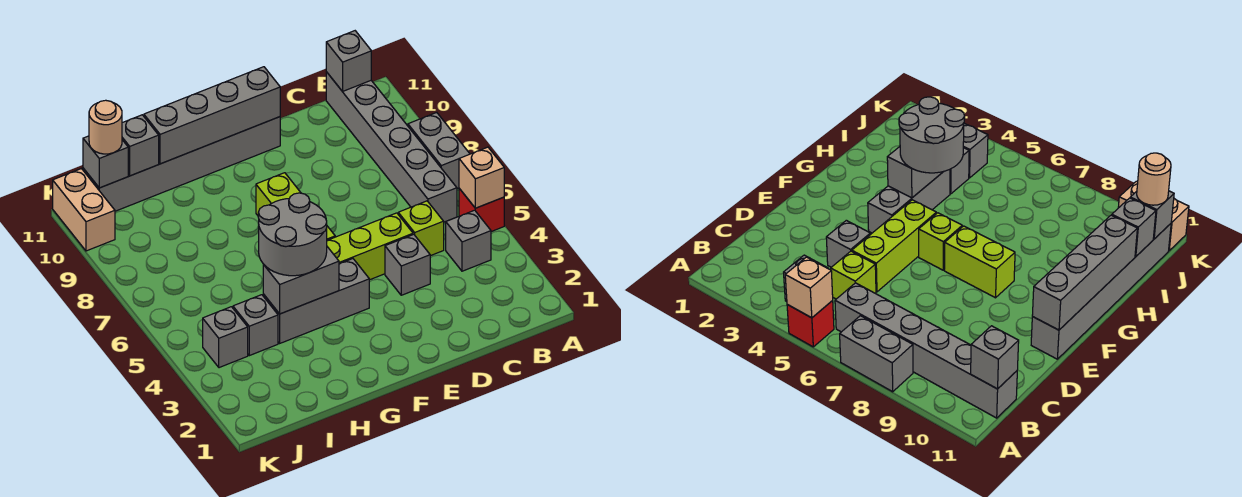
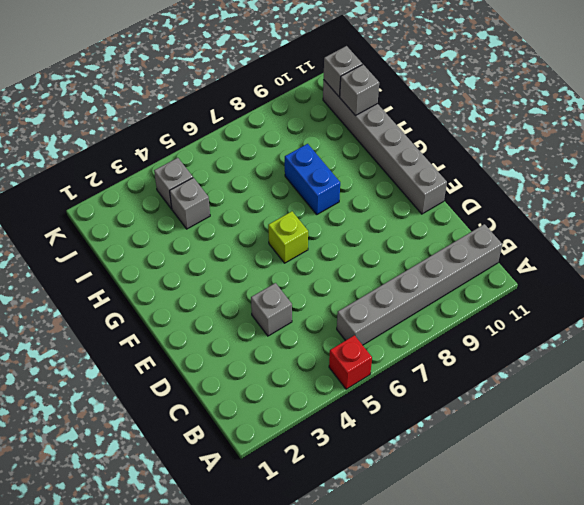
blue 1x2 brick [285,144,340,214] -> none
none -> grey 1x2 brick [408,113,470,189]
none -> grey 1x1 brick [446,210,491,271]
none -> lime 1x1 brick [398,201,444,256]

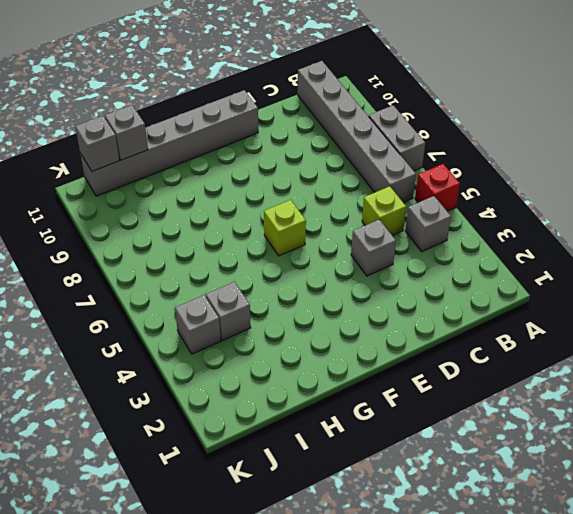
none -> lime 1x3 brick [327,213,413,280]
none -> grey 1x3 brick [263,259,369,343]
none -> lime 1x2 brick [256,173,301,215]

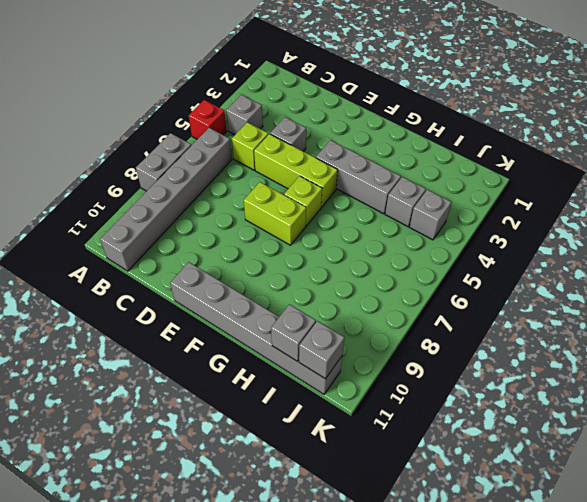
lime 1x2 brick [244,182,306,245] -> lime 1x2 brick turned to [256,173,301,215]
none -> tan 1x2 brick [53,169,115,251]
none -> tan 1x1 brick [459,147,504,208]
none -> grey 1x1 brick [326,31,371,92]

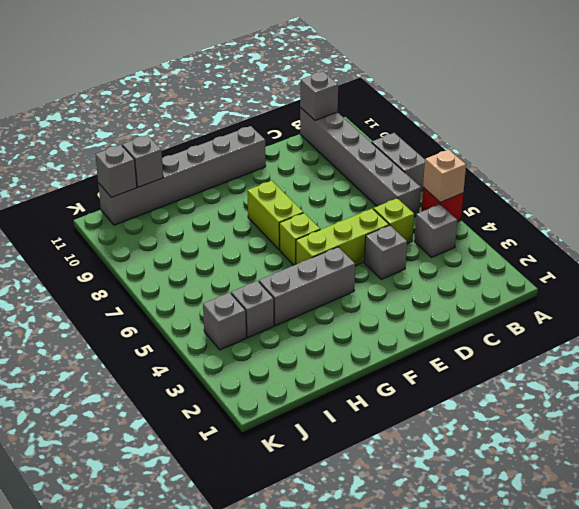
none -> tan 1x2 brick [53,169,115,251]
none -> grey 1x4 brick [144,67,280,164]
none -> grey 1x2 brick [263,247,339,314]

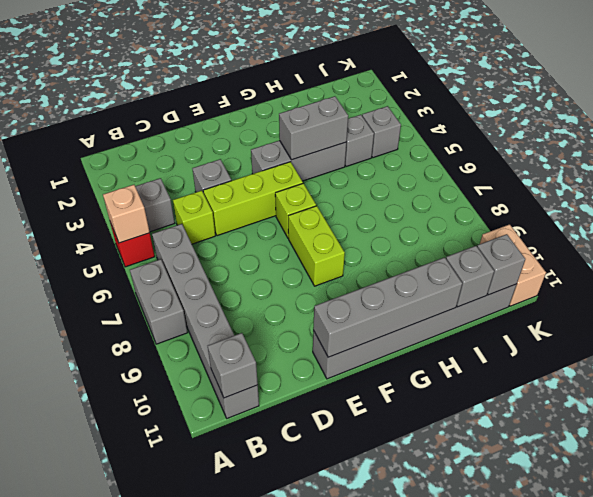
none -> grey 2x2 round brick [258,193,327,276]
none -> tan 1x1 round brick [89,100,122,154]

